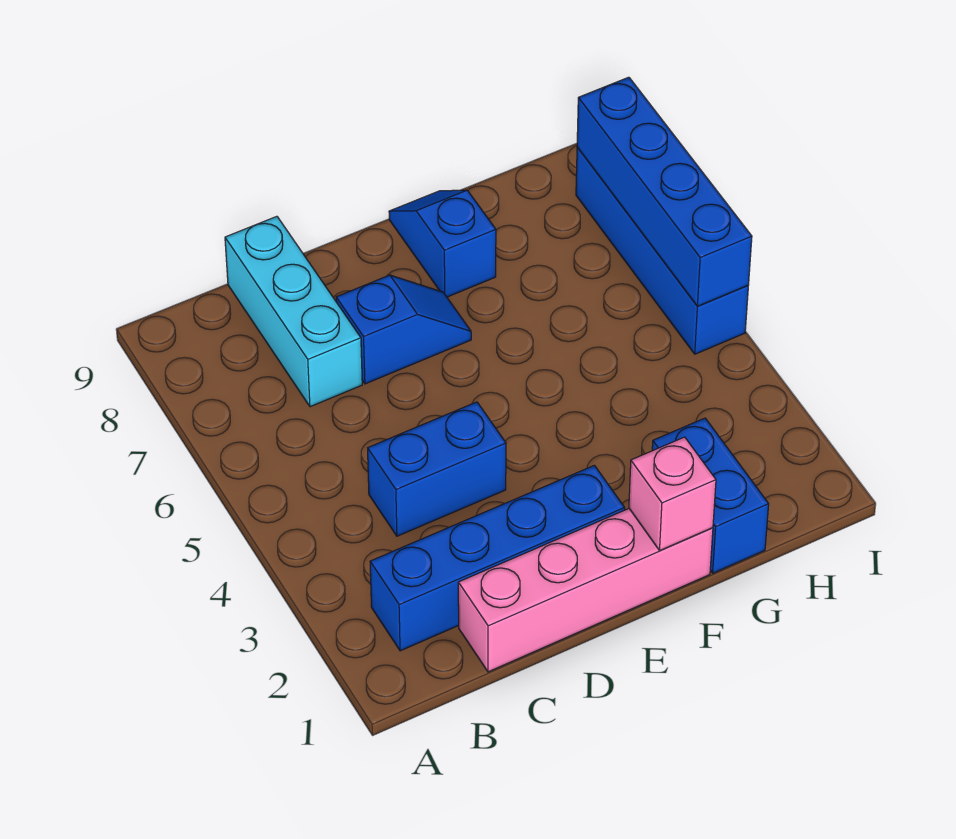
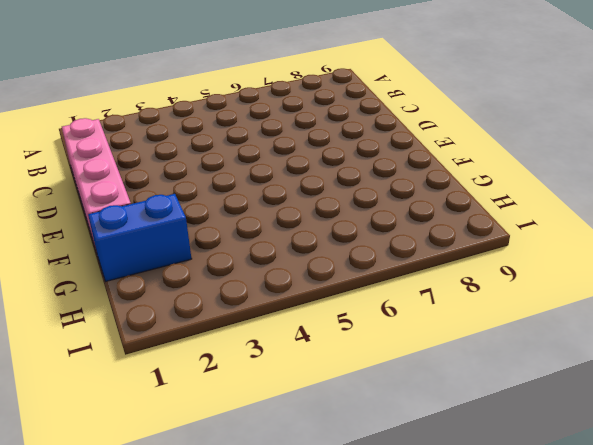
none -> blue 1x4 brick [370,465,625,651]
none -> blue 1x2 brick [368,402,506,536]

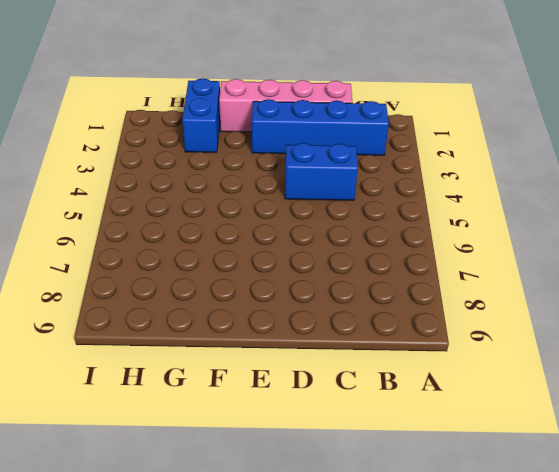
none -> cyan 1x3 brick [225,216,362,407]
none -> blue 1x2 slope [336,275,471,384]

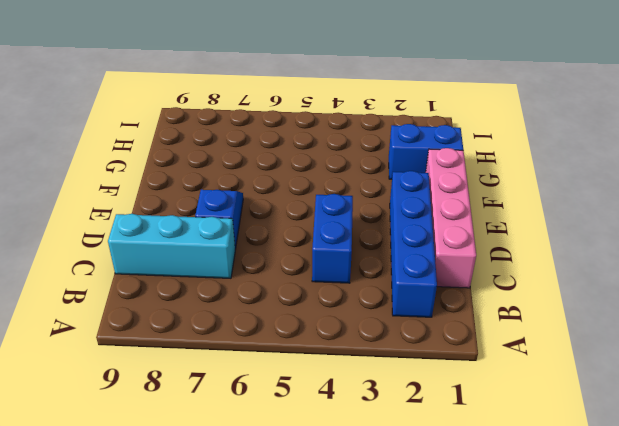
none -> blue 1x2 slope [389,190,496,297]
none -> blue 1x4 brick [576,147,748,354]

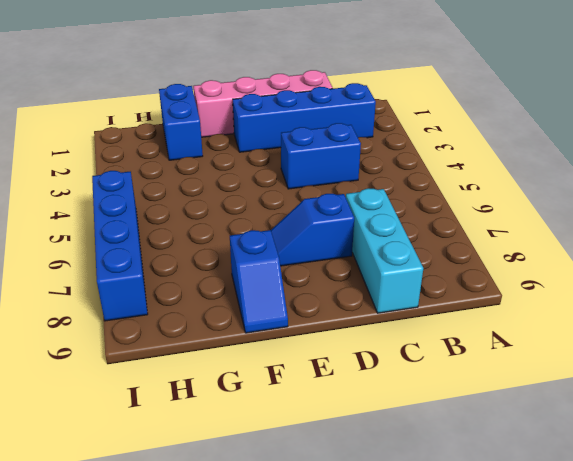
none -> pink 1x1 brick [629,437,716,550]
none -> blue 1x4 brick [577,77,752,306]

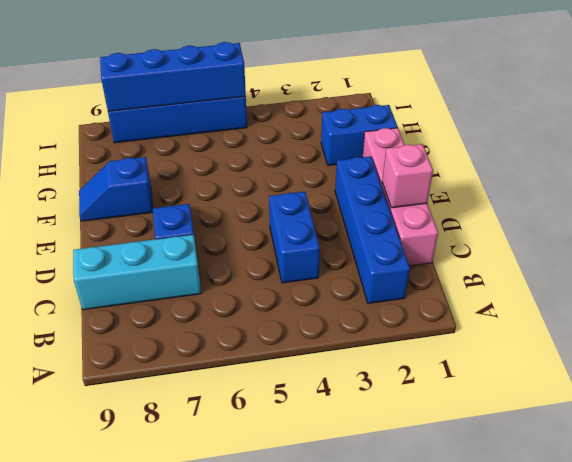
pink 1x1 brick [382,144,433,208] -> pink 1x1 brick moved to [629,437,716,550]

